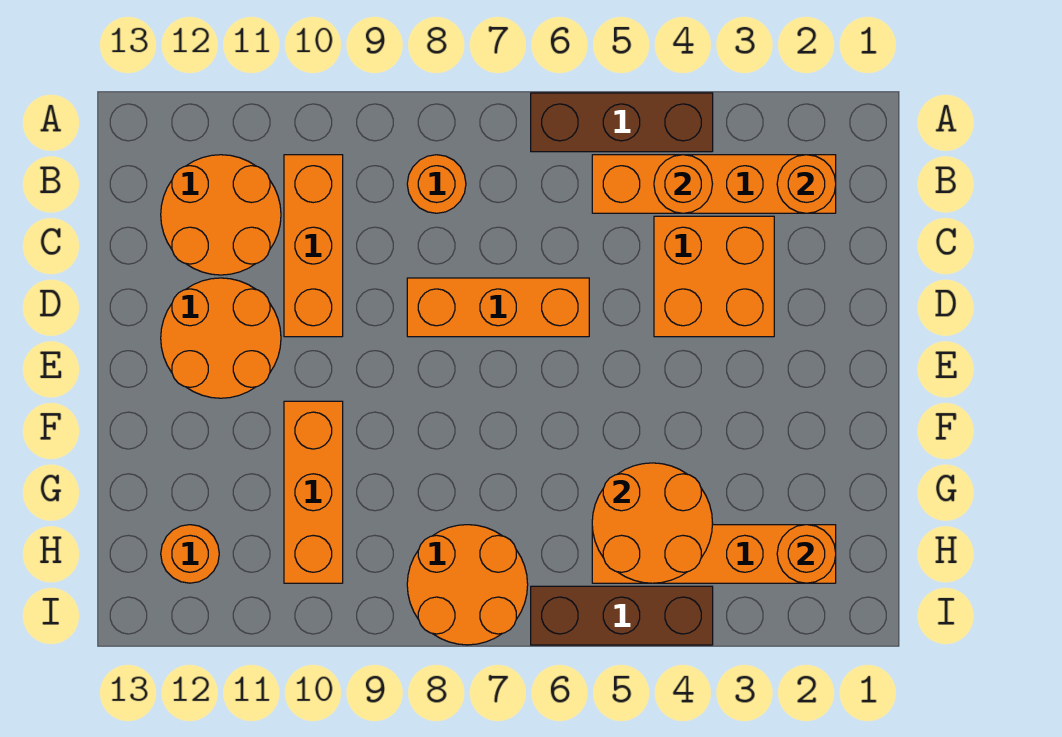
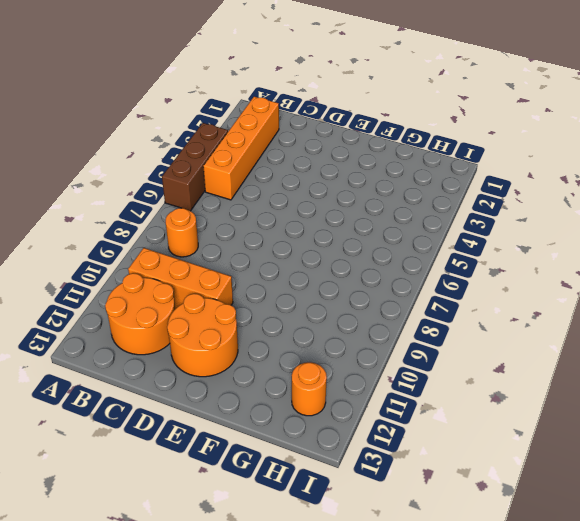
none -> orange 2x2 brick [654,216,774,337]
none -> orange 1x3 brick [407,278,589,337]
none -> orange 1x3 brick [284,401,343,583]

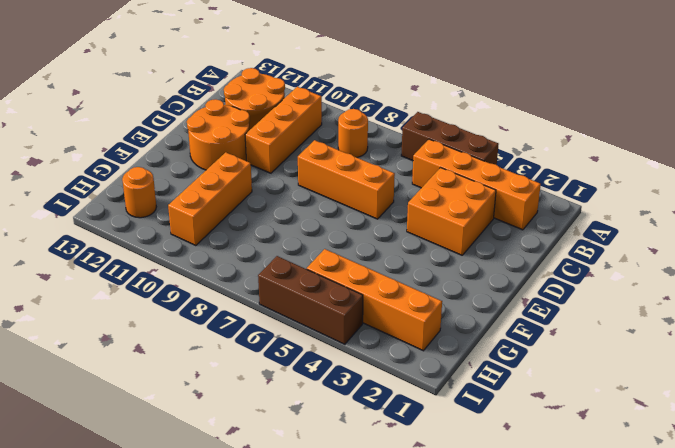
none -> orange 2x2 round brick [407,525,528,645]
none -> orange 1x1 round brick [777,155,836,213]
none -> orange 1x1 round brick [654,155,712,213]

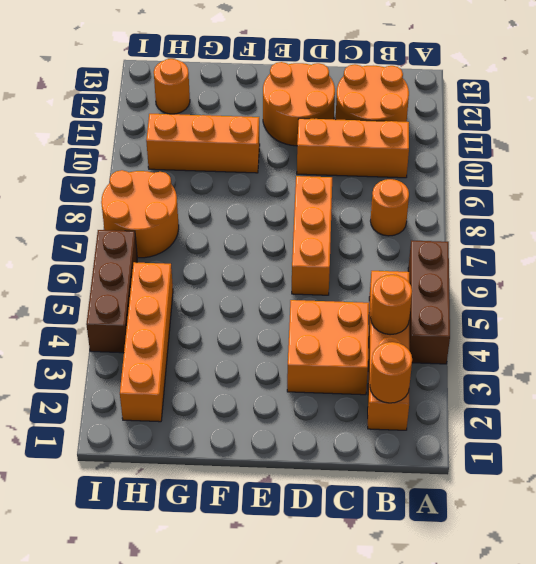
none -> orange 2x2 round brick [592,463,713,583]
none -> orange 1x1 round brick [777,525,836,583]

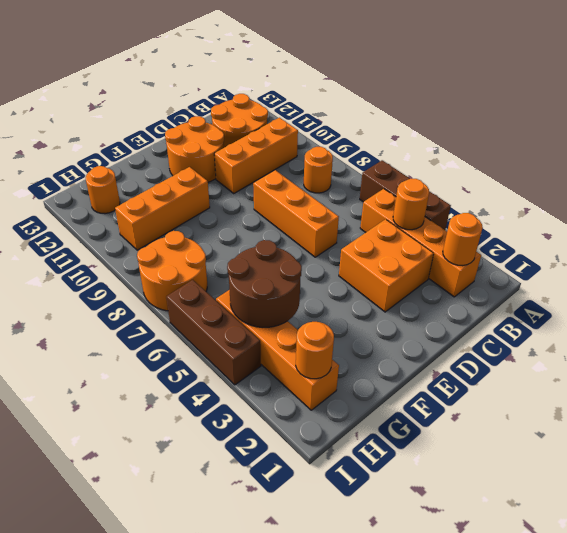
brown 2x2 round brick [227,240,302,327] -> orange 2x2 round brick [592,463,713,583]

